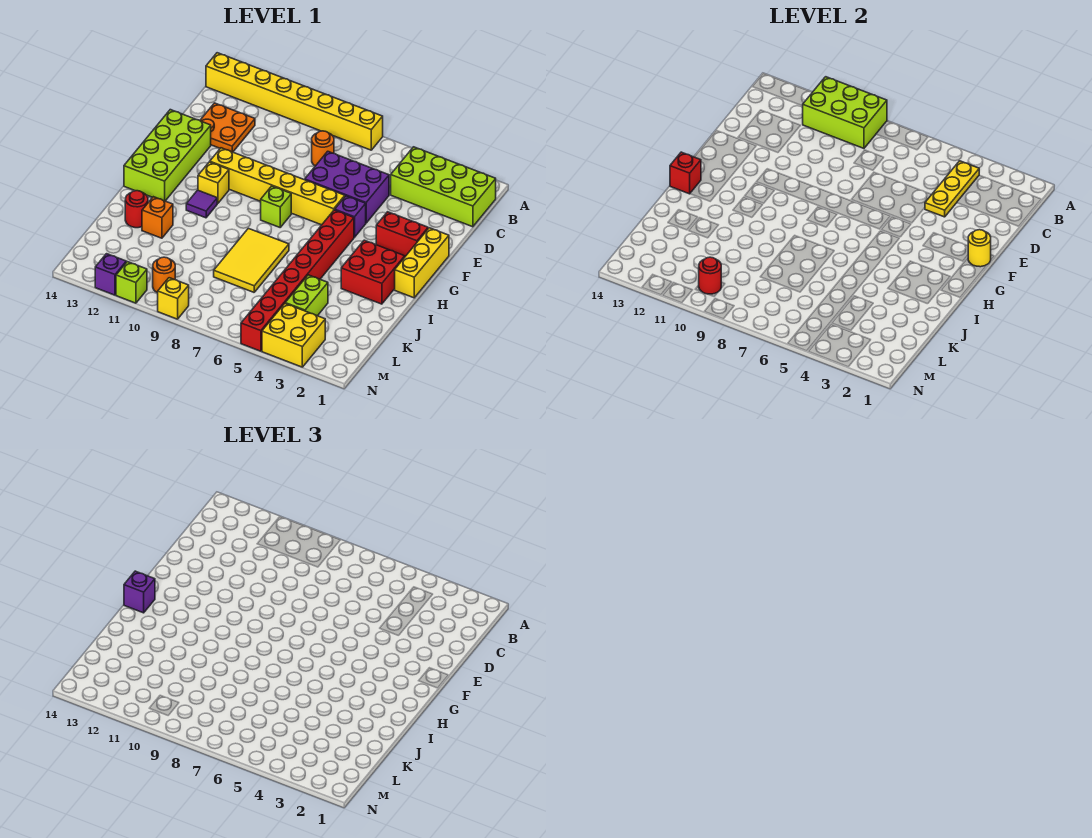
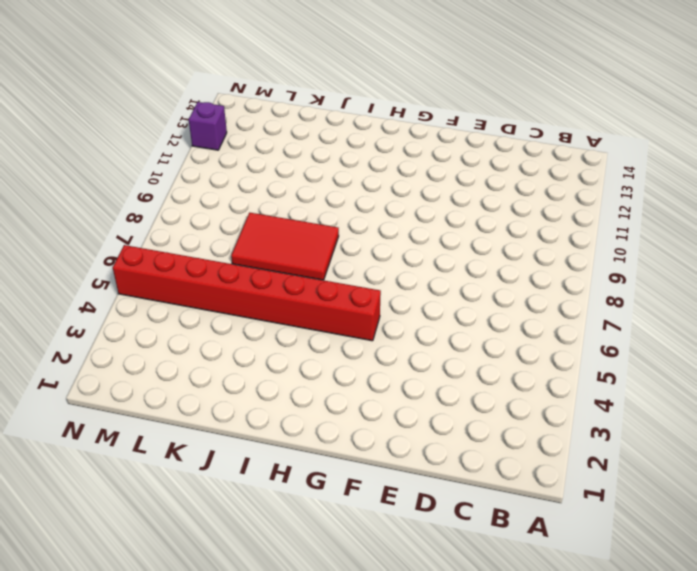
red 2x3 tile [231,213,339,280] -> yellow 2x3 tile [214,228,289,292]
none -> yellow 1x8 brick [206,53,383,150]
none -> lime 2x4 brick [391,147,496,227]
none -> orange 1x1 round brick [312,131,334,166]
none -> orange 2x2 plate [200,103,255,152]

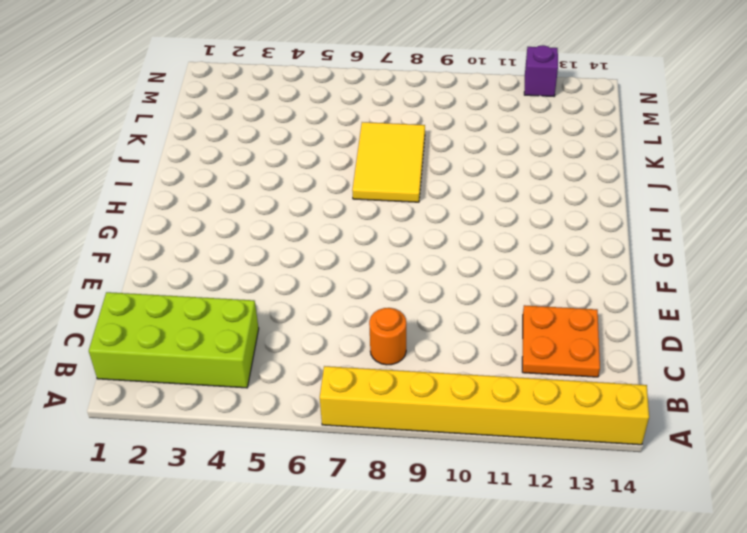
none -> purple 2x3 brick [305,151,389,223]
none -> lime 2x4 brick [124,110,211,201]
none -> yellow 1x3 brick [395,228,449,298]
none -> red 1x2 brick [376,212,428,256]

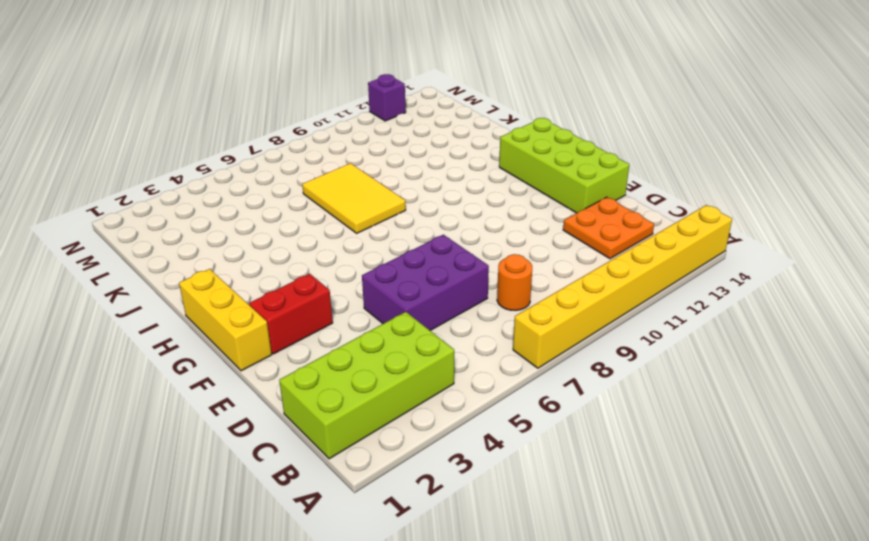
none -> purple 1x1 brick [335,196,366,237]
none -> yellow 1x6 brick [210,148,345,225]
none -> red 1x8 brick [241,210,354,351]
none -> lime 1x1 brick [261,186,291,227]

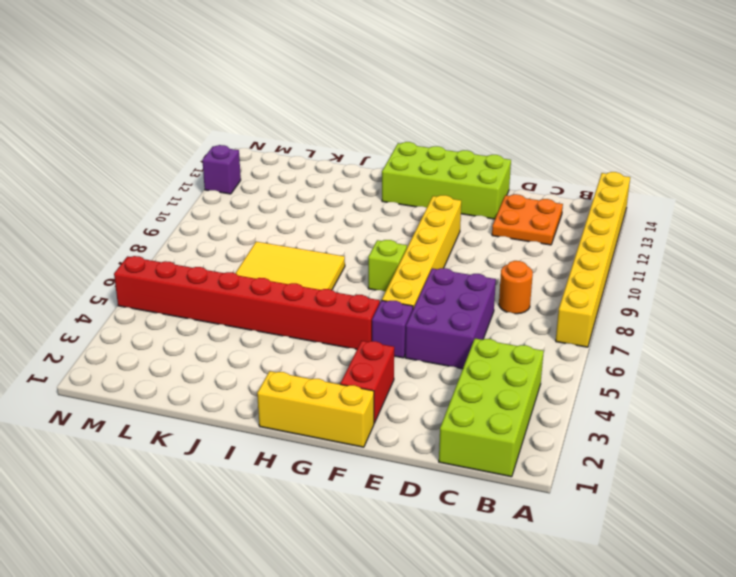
none -> yellow 1x1 brick [198,162,229,204]
none -> red 2x2 brick [341,240,405,304]
none -> purple 1x1 tile [186,190,217,218]
none -> orange 1x1 brick [142,197,173,238]

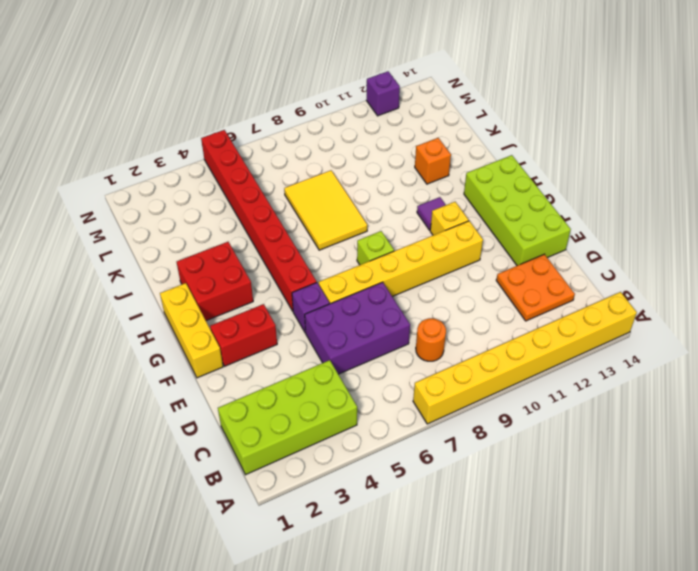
none -> red 1x1 round brick [125,191,148,228]
none -> lime 1x2 brick [285,275,328,316]
none -> yellow 2x2 brick [262,304,325,367]
none -> orange 1x1 round brick [153,257,175,293]

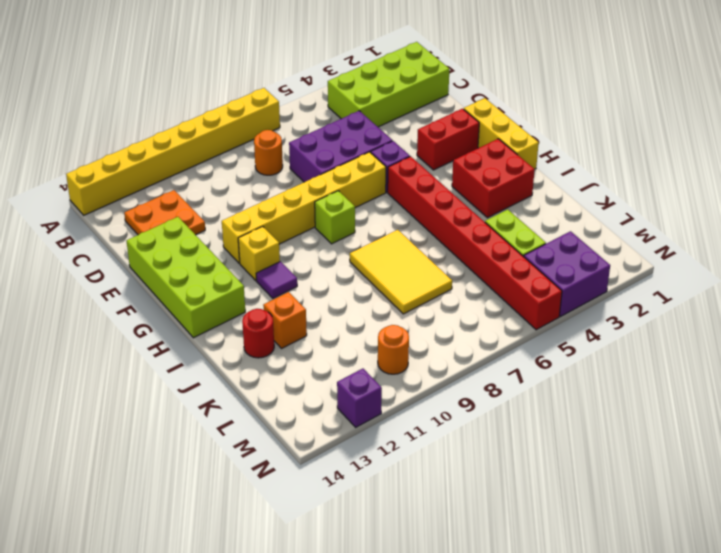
purple 2x2 brick [524,231,610,317] -> yellow 2x2 brick [262,304,325,367]
none -> yellow 1x1 brick [158,278,189,319]
none -> lime 1x1 brick [116,262,147,303]
none -> lime 2x3 brick [803,77,887,148]
none -> yellow 1x3 plate [925,161,979,217]

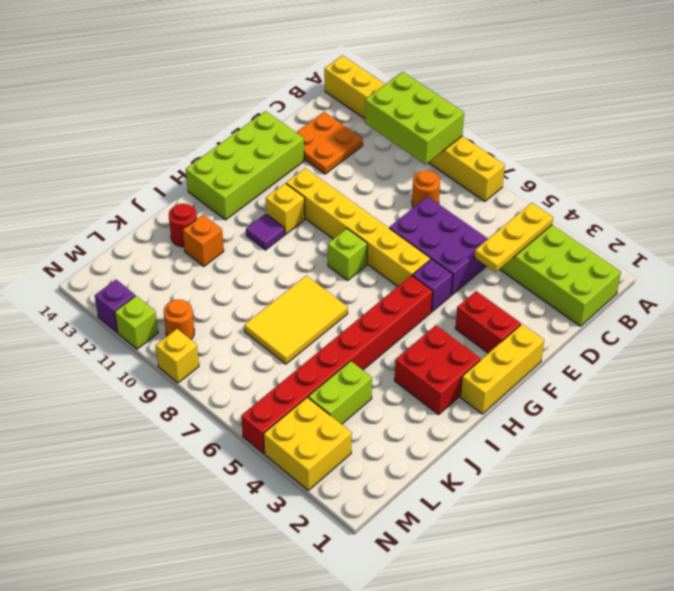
none -> yellow 1x1 round brick [968,230,991,267]
none -> red 1x1 brick [670,152,701,194]
none -> red 1x1 round brick [699,257,721,294]
none -> purple 1x1 brick [124,571,155,613]

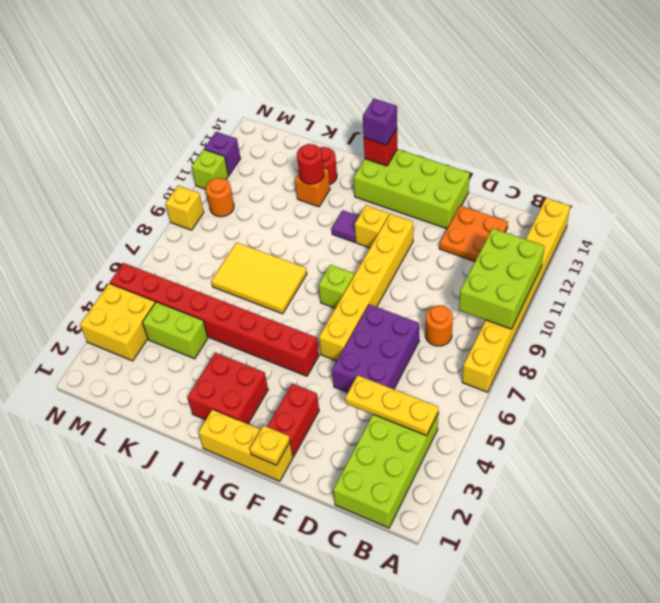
yellow 1x1 plate [250,426,290,465] -> yellow 1x1 round brick [968,230,991,267]
red 1x1 round brick [297,144,324,184] -> red 1x1 round brick moved to [699,257,721,294]
none -> purple 1x1 brick [335,196,366,237]

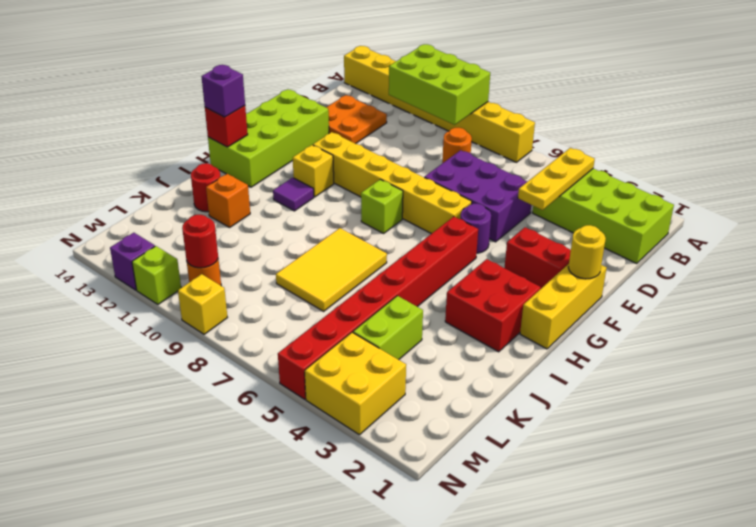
purple 1x1 round brick [461,204,491,253] -> purple 1x1 brick [335,196,366,237]

